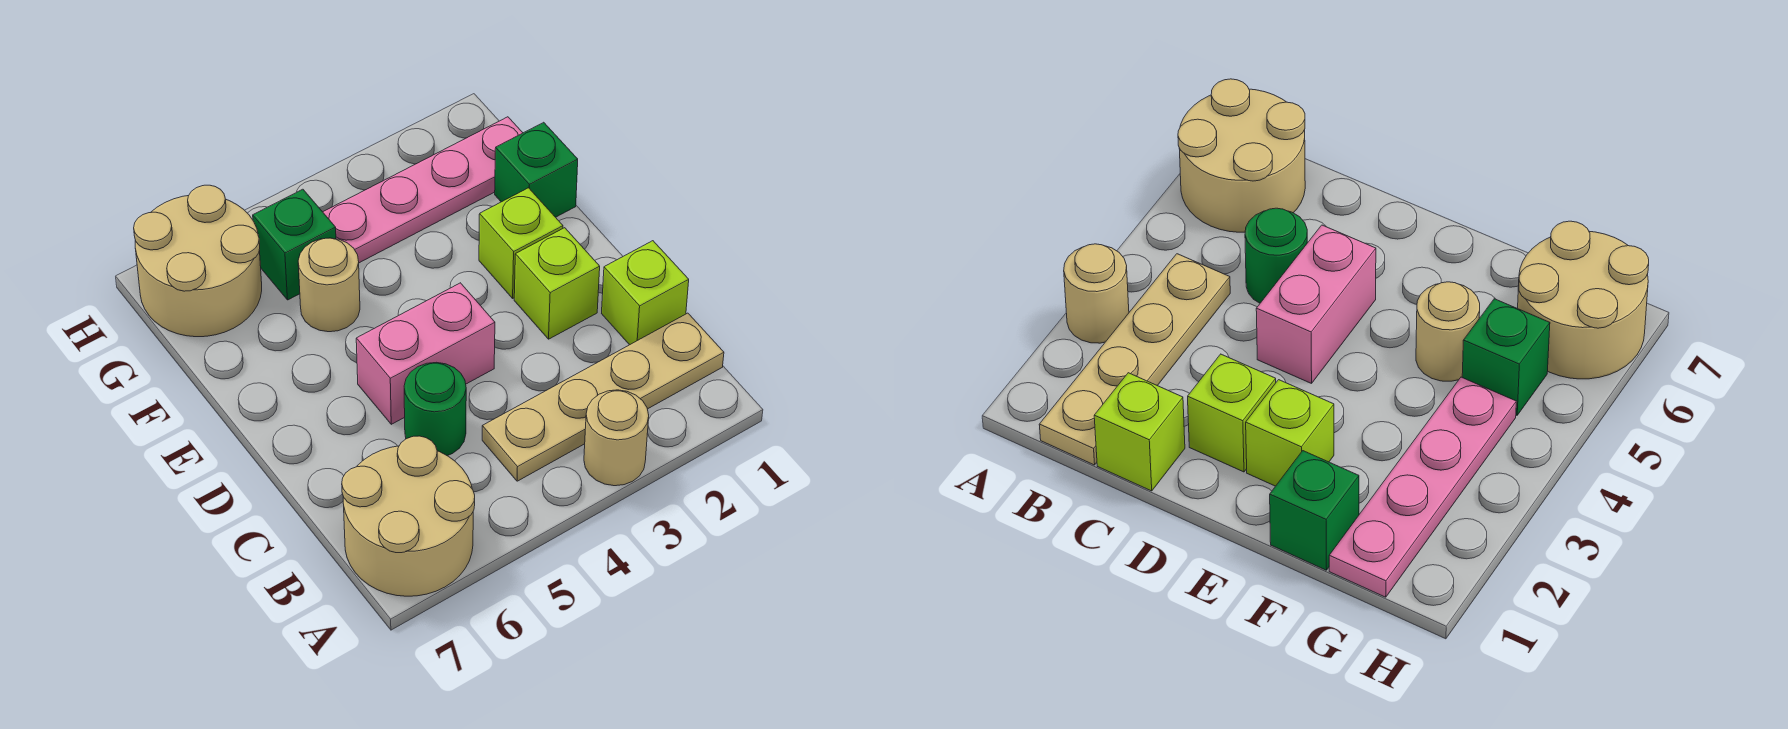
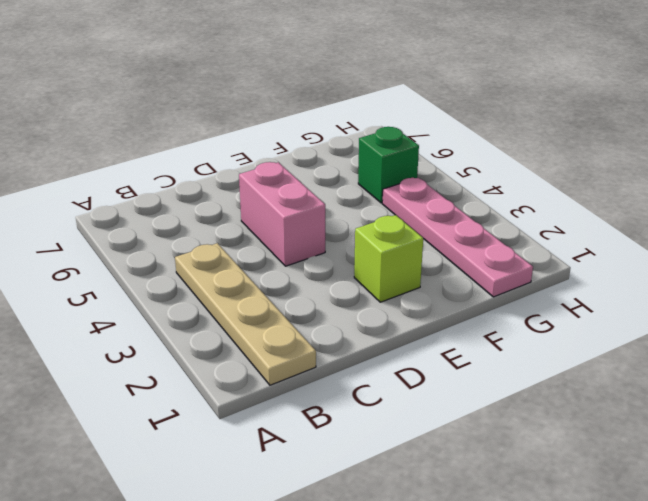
none -> tan 1x1 round brick [584,390,649,486]
none -> tan 2x2 round brick [342,436,475,596]
none -> lime 1x1 brick [602,241,689,345]

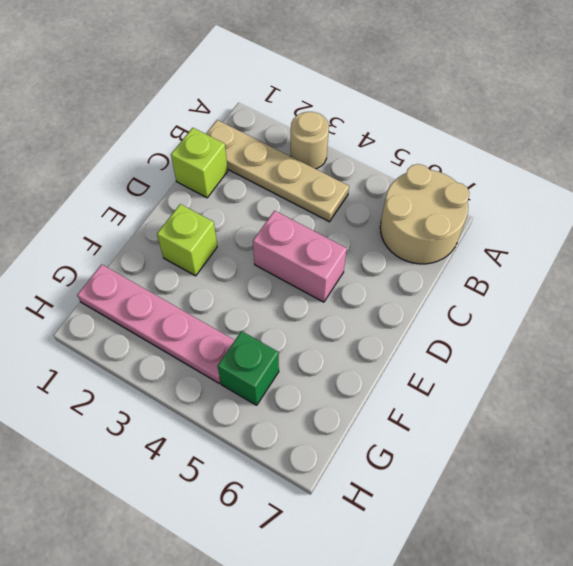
none -> green 1x1 round brick [404,362,466,456]
none -> lime 1x1 brick [514,228,600,339]
none -> green 1x1 brick [495,122,578,217]

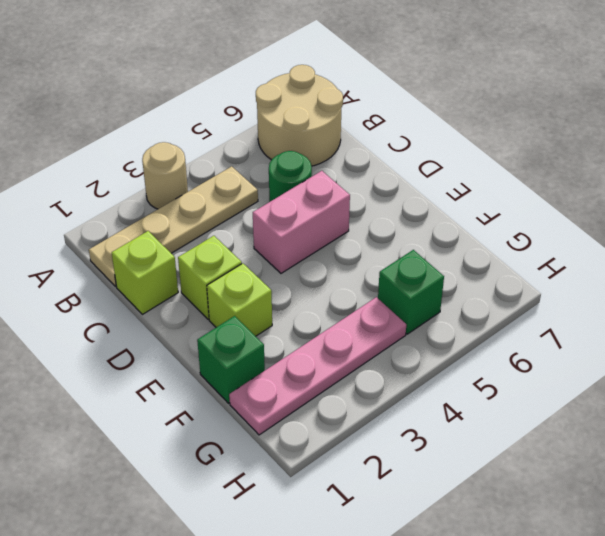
none -> tan 1x1 round brick [298,238,360,332]
none -> tan 2x2 round brick [134,185,262,337]

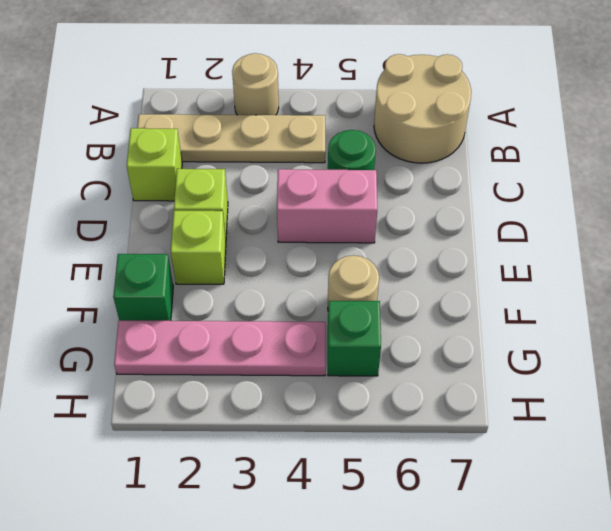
none -> tan 2x2 round brick [134,185,262,337]

